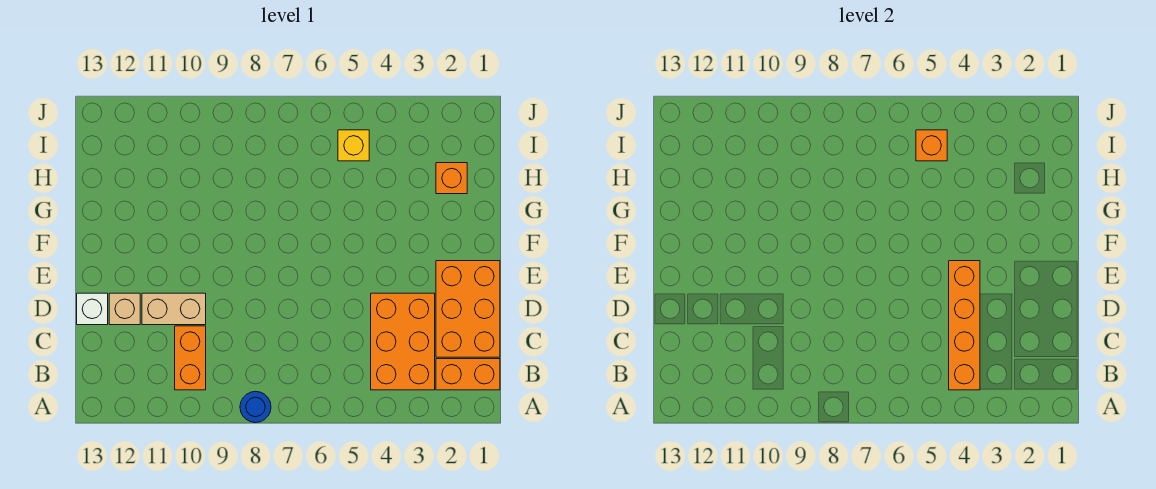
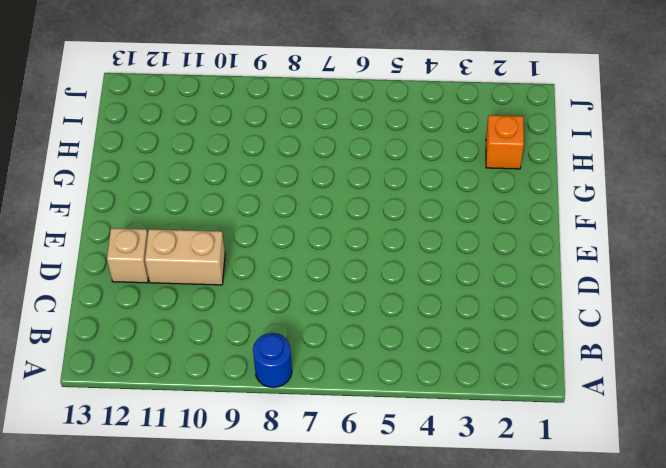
none -> orange 1x2 brick [436,359,500,390]
none -> orange 2x3 brick [371,293,435,390]
none -> orange 1x2 brick [175,326,206,390]

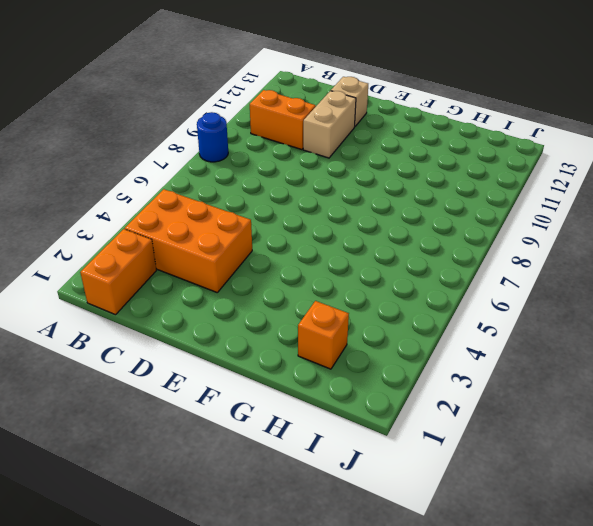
none -> orange 2x3 brick [436,261,500,357]
none -> white 1x1 brick [77,293,108,325]
none -> yellow 1x1 brick [338,130,369,161]

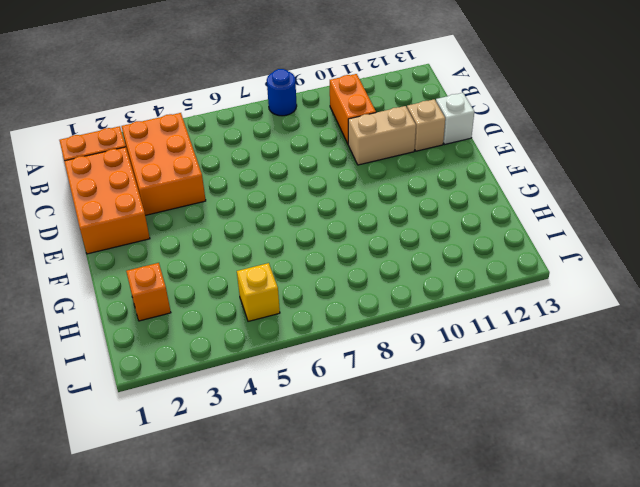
none -> orange 1x4 brick [949,261,980,390]
none -> orange 1x1 brick [916,130,947,161]

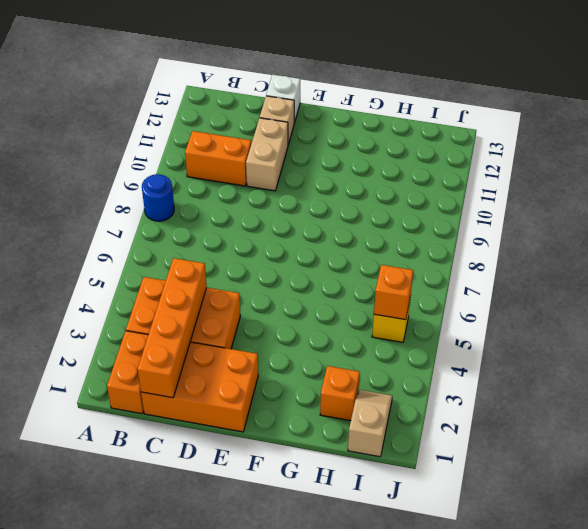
orange 1x4 brick [137,258,207,398] -> orange 1x4 brick turned to [949,261,980,390]
tan 1x2 slope [348,390,392,457] -> none

